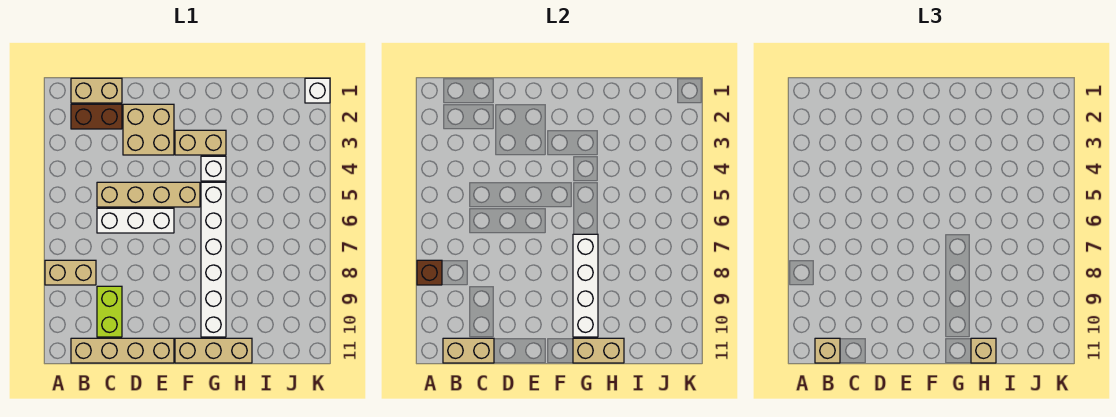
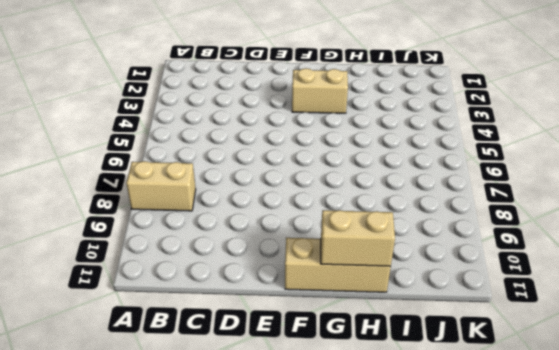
none -> tan 1x2 brick [71,78,122,103]
none -> brown 1x2 brick [71,104,122,129]
none -> tan 1x4 brick [71,338,174,363]

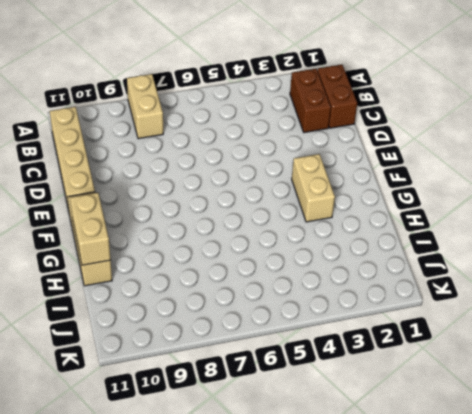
brown 1x2 brick [318,65,357,128] -> tan 1x2 brick [71,78,122,103]
none -> tan 1x4 brick [97,182,200,207]
none -> white 1x3 brick [97,208,174,233]
none -> lime 1x2 brick [97,286,122,337]

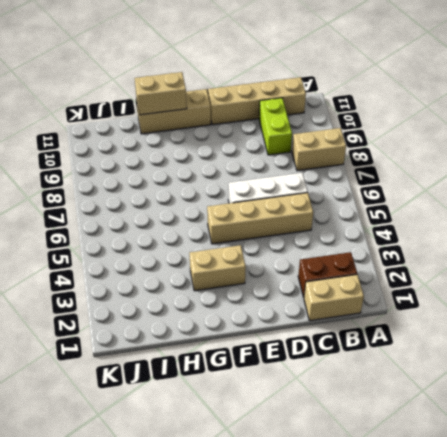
none -> tan 2x2 brick [123,104,174,155]
none -> white 1x1 brick [201,156,226,181]
none -> white 1x6 brick [201,182,226,337]

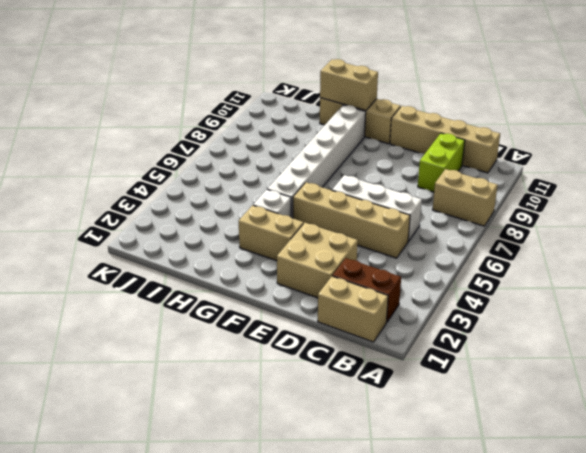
none -> white 1x1 brick [305,78,330,103]
none -> brown 1x1 brick [417,260,442,285]
none -> tan 1x2 brick [443,338,494,363]

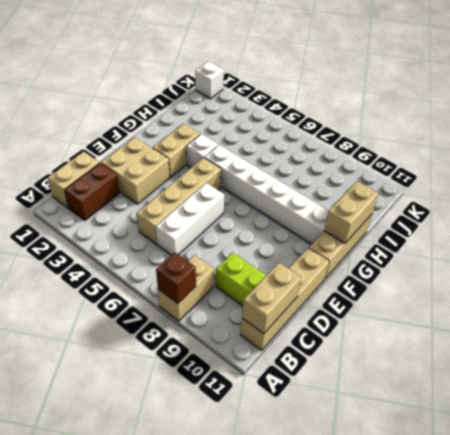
none -> white 1x4 brick [573,234,598,337]
none -> tan 1x1 brick [815,338,840,363]
none -> tan 1x1 brick [971,338,996,363]

